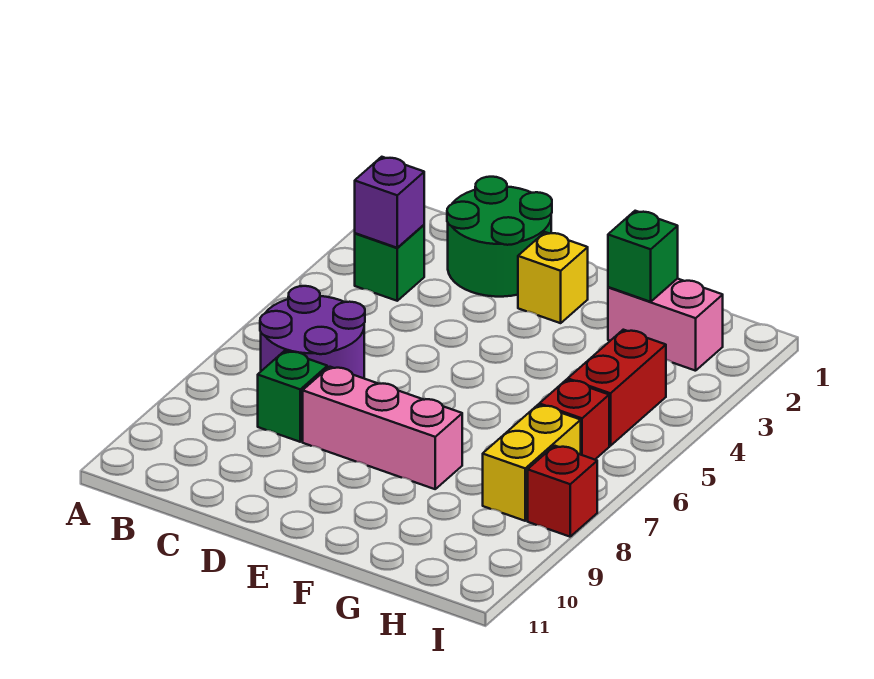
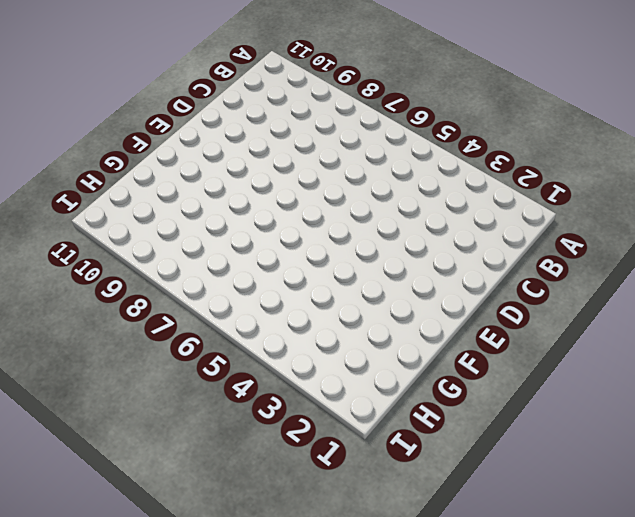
none -> green 1x1 brick [355,225,424,301]
none -> purple 2x2 round brick [260,286,365,378]
none -> green 2x2 round brick [447,177,552,297]

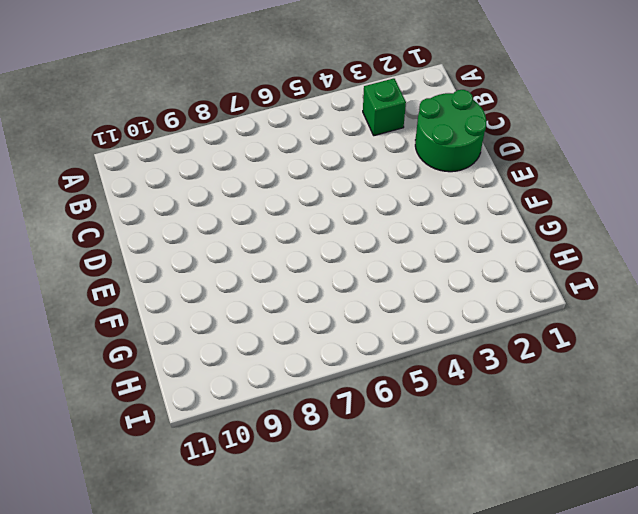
none -> purple 2x2 round brick [260,286,365,378]
none -> green 1x1 brick [258,351,327,442]
none -> pink 1x3 brick [303,367,462,489]

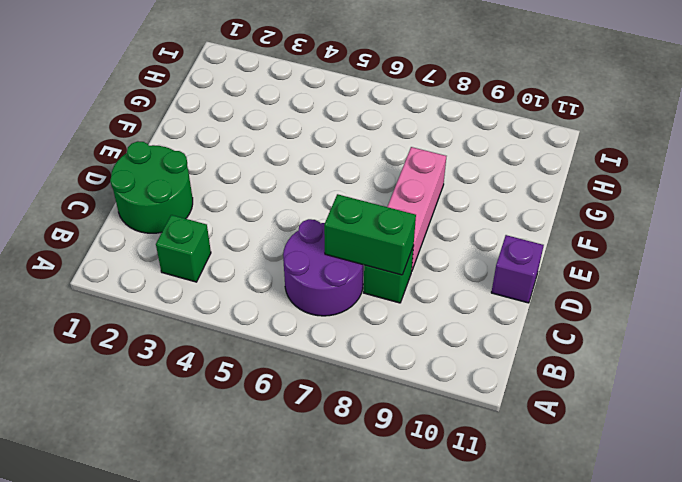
green 1x2 brick [324,194,416,275] -> none
purple 1x1 brick [491,235,544,303] -> purple 1x1 brick moved to [355,157,424,248]
none -> yellow 1x1 brick [518,232,588,323]
none -> pink 1x2 brick [608,279,723,371]
none -> red 1x2 brick [568,330,666,446]

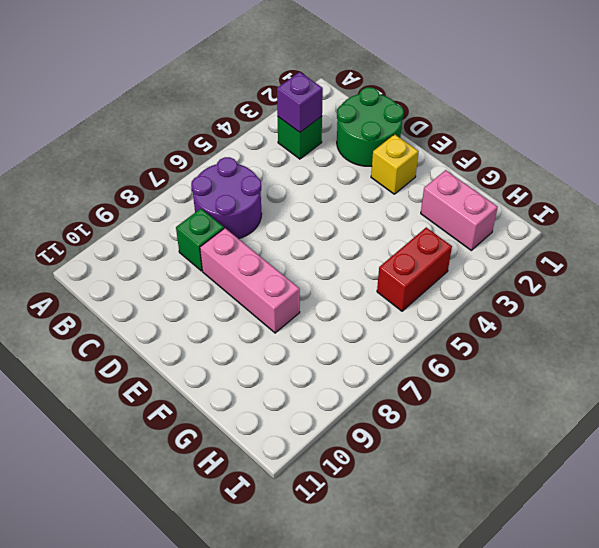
none -> red 1x1 brick [539,380,609,460]
none -> yellow 1x2 brick [483,405,581,521]
none -> red 1x1 brick [528,446,597,537]

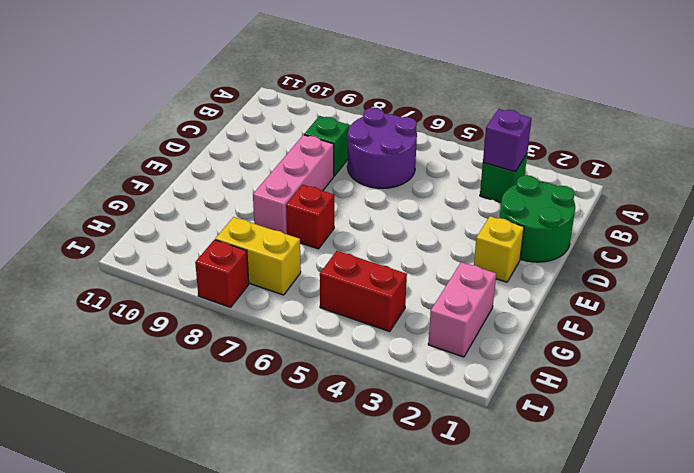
red 1x1 brick [286,185,334,249] -> red 1x1 brick moved to [539,380,609,460]
none -> green 1x1 brick [608,211,678,302]

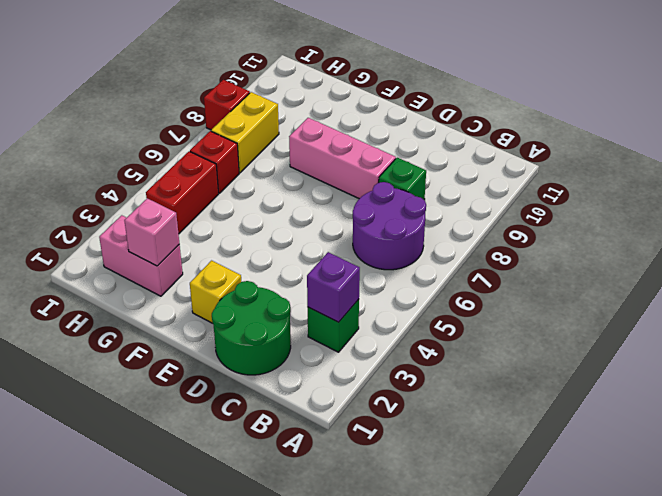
pink 1x1 brick [124,198,179,266] -> green 1x1 brick [608,211,678,302]

